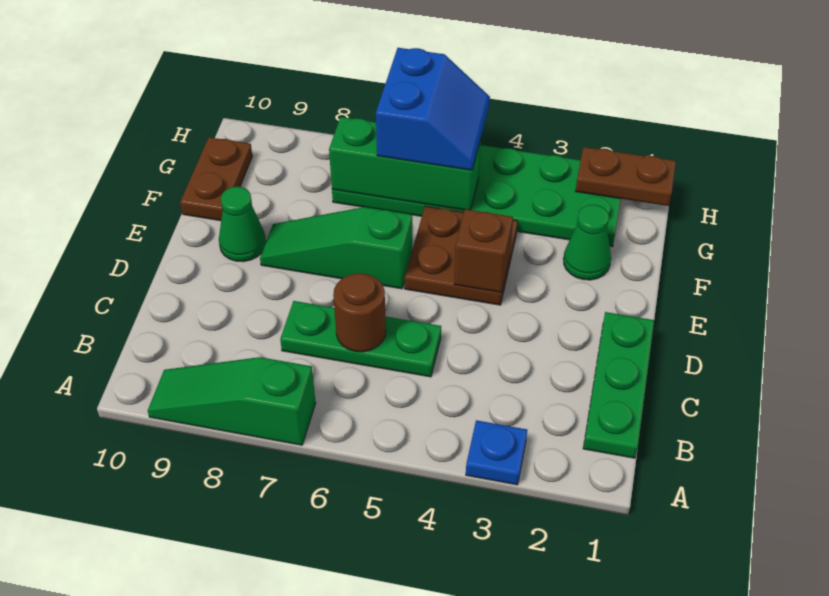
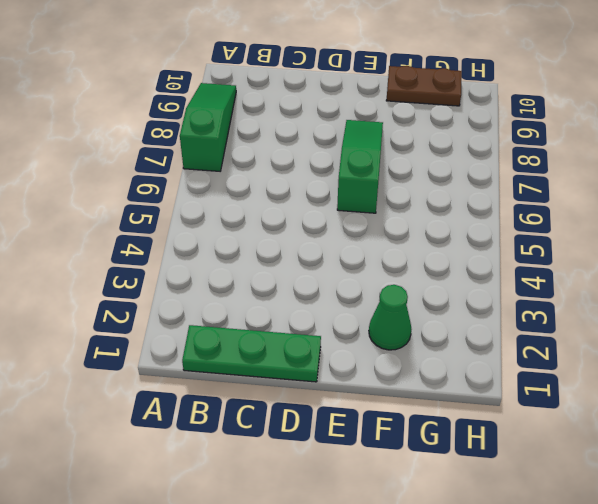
none -> blue 1x1 plate [466,420,527,485]
none -> green 1x3 plate [280,301,441,377]
none -> brown 2x2 plate [405,206,518,305]

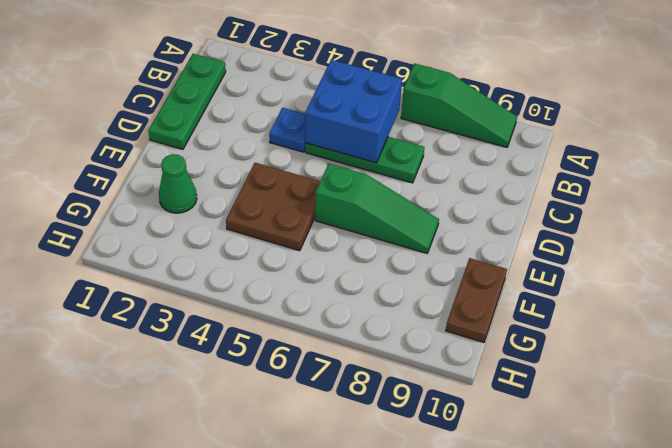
blue 2x2 brick [305,60,402,163] -> brown 1x1 round brick [333,273,386,352]
blue 1x1 plate [269,108,305,152] -> blue 1x1 plate moved to [466,420,527,485]
none -> green 1x1 cone [219,187,266,262]
none -> green 2x6 plate [332,145,621,247]
none -> brown 1x1 brick [454,209,513,292]

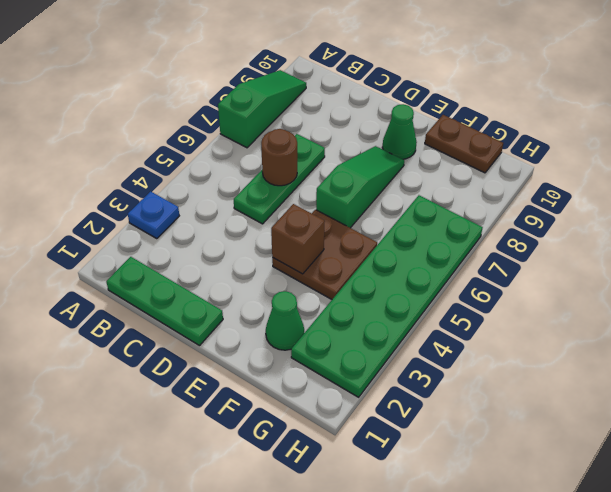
none -> green 1x3 brick [329,117,481,210]
none -> brown 1x2 plate [576,147,676,206]
none -> blue 2x2 slope [376,48,490,170]

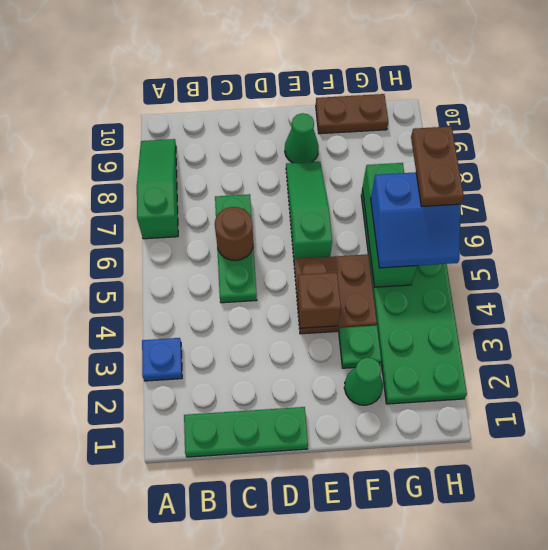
green 1x1 plate [339,325,381,368] -> none
brown 1x2 plate [411,126,464,206] -> brown 1x2 plate moved to [576,147,676,206]

